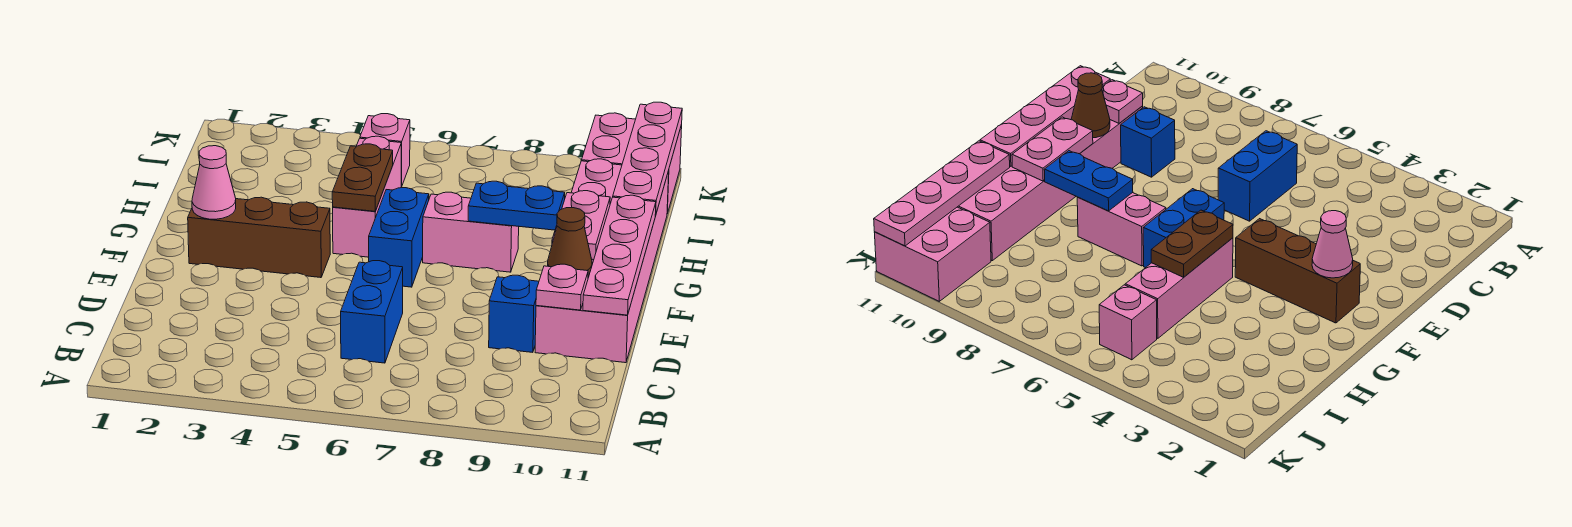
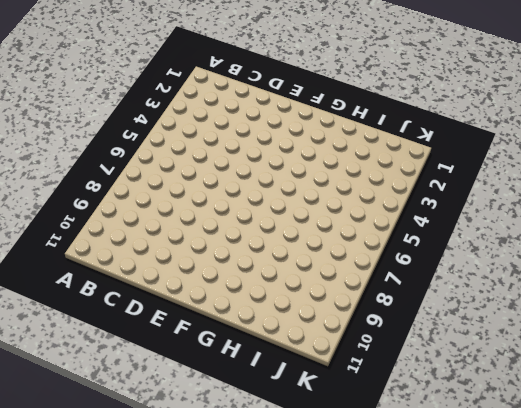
none -> blue 1x2 brick [341,261,403,363]
none -> blue 1x1 brick [489,275,539,352]
none -> pink 2x6 brick [535,159,669,363]

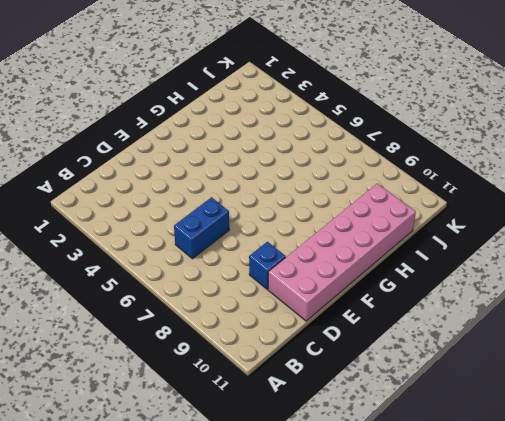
none -> brown 1x3 brick [188,197,330,278]
none -> blue 1x2 brick [369,188,429,287]
none -> pink 1x3 brick [333,136,401,257]

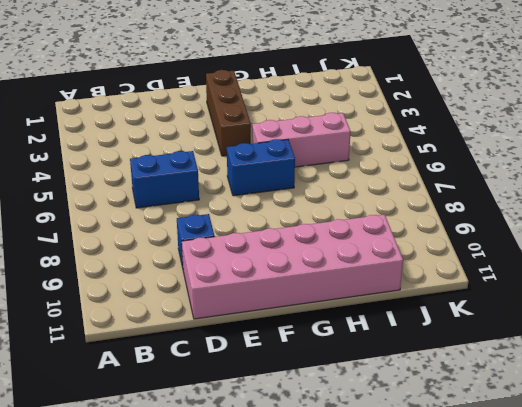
none -> pink 1x2 brick [423,192,519,272]
none -> pink 1x1 brick [360,114,410,187]
none -> pink 2x2 brick [582,113,682,214]

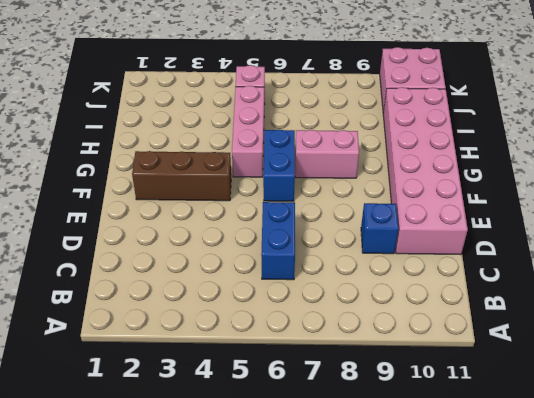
none -> pink 1x1 plate [536,264,588,310]
none -> pink 1x4 plate [583,195,656,315]
none -> brown 1x1 cone [548,208,592,277]

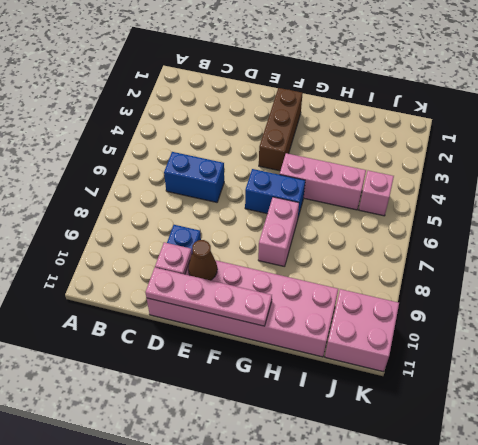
none -> pink 1x1 cone [192,146,236,219]
none -> pink 1x2 plate [552,191,610,260]
none -> brown 1x2 plate [332,144,393,211]

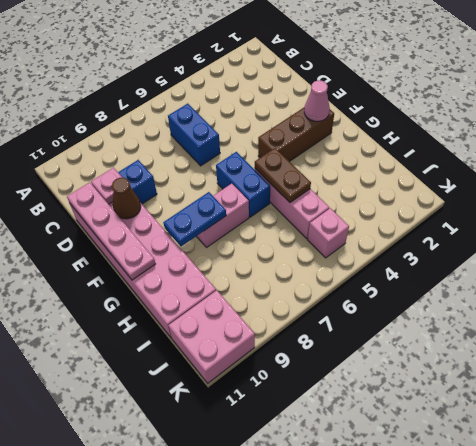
none -> pink 1x2 plate [552,191,610,260]
none -> pink 1x4 plate [613,102,682,215]

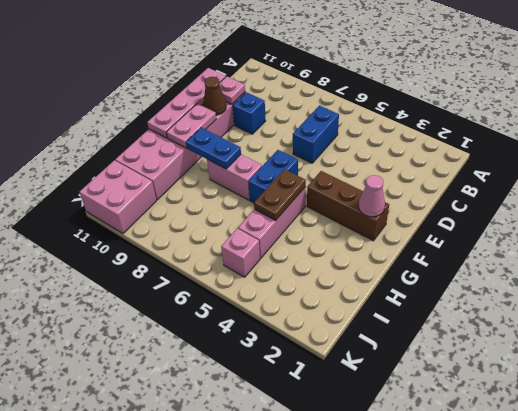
none -> pink 1x4 plate [613,102,682,215]

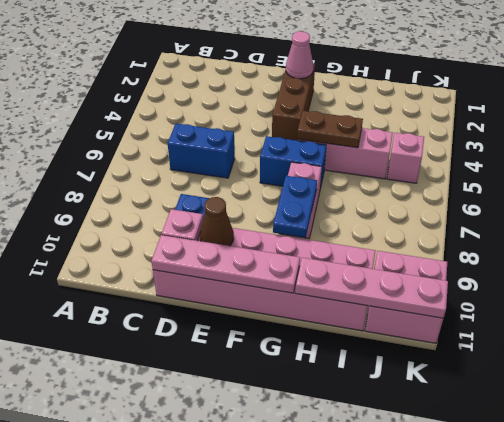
none -> pink 1x2 plate [552,191,610,260]

